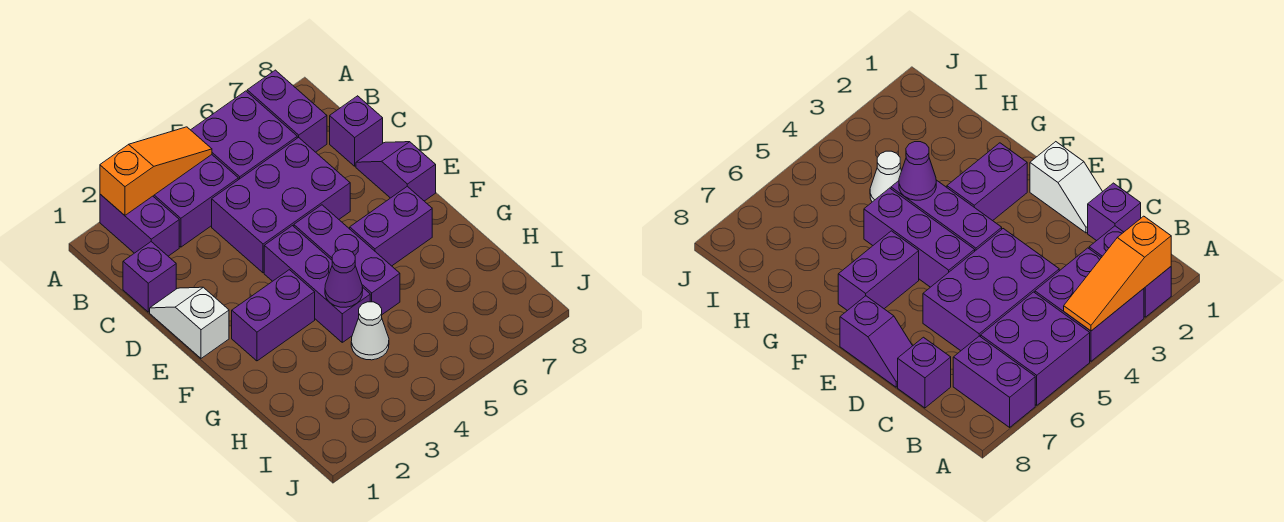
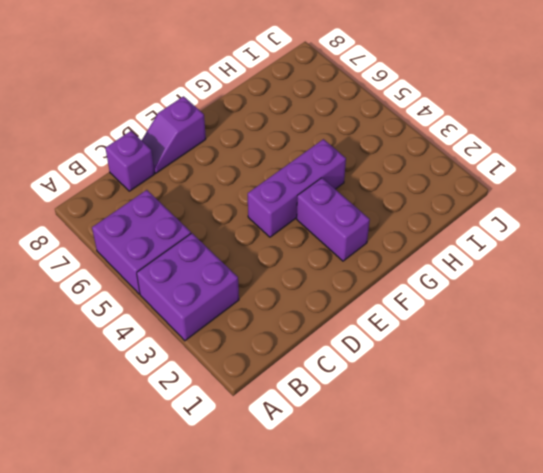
none -> purple 1x2 brick [100,194,179,256]
none -> purple 1x2 brick [247,70,327,152]
none -> purple 1x1 brick [123,242,176,312]

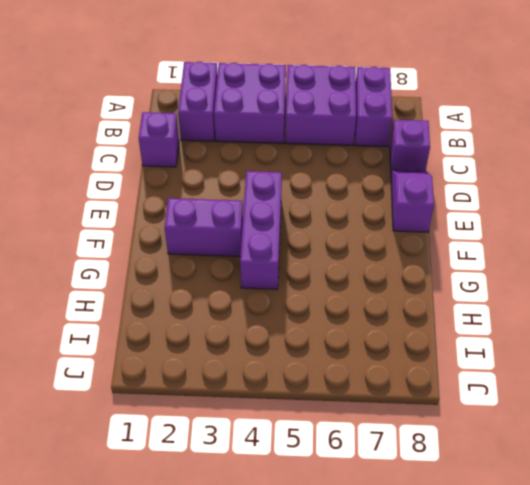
none -> purple 2x3 brick [212,137,350,273]
none -> white 1x2 slope [150,287,229,358]
none -> purple 1x3 brick [294,205,400,314]

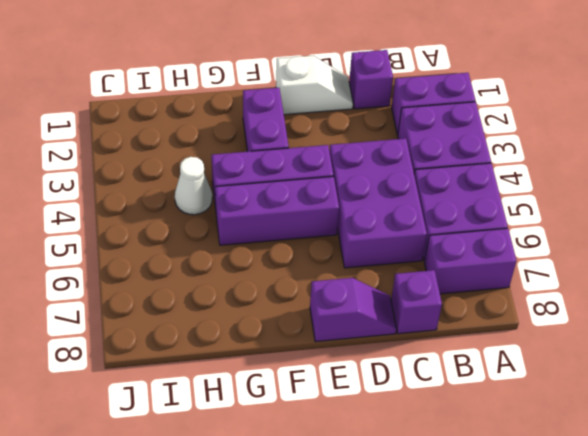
none -> purple 1x2 brick [350,186,432,266]
none -> orange 1x3 slope [100,127,212,215]
none -> purple 1x1 cone [325,249,363,307]

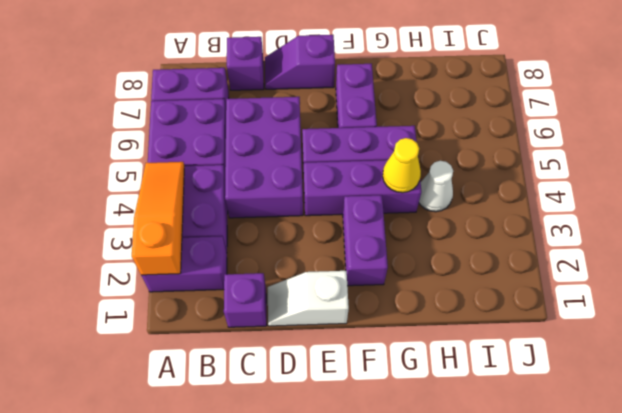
yellow 1x1 cone [383,138,421,193] -> purple 1x1 cone [325,249,363,307]

